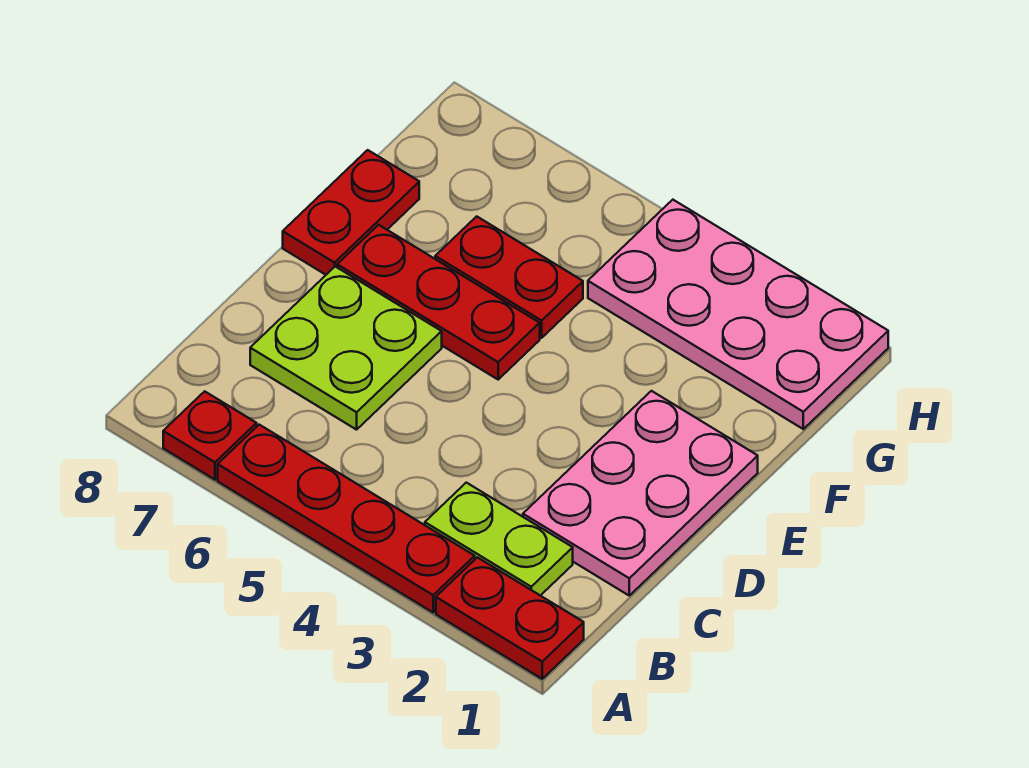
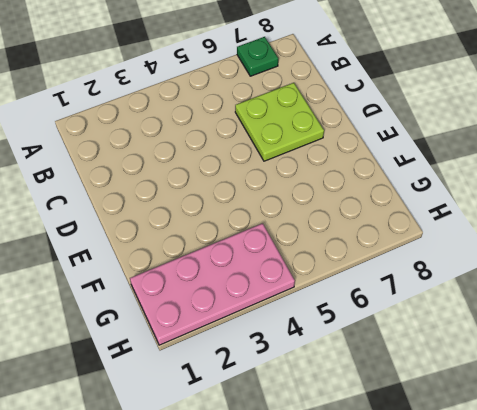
green 1x1 plate [237,37,278,76] -> red 1x1 plate [163,391,257,480]
none -> red 1x2 plate [436,557,584,679]
none -> red 1x4 plate [218,425,475,612]

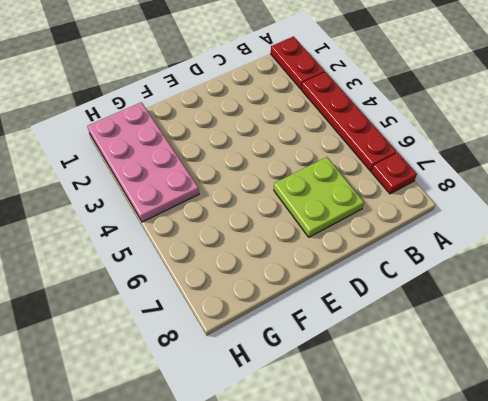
none -> lime 1x2 plate [425,483,573,596]
none -> pink 2x3 plate [523,391,758,595]

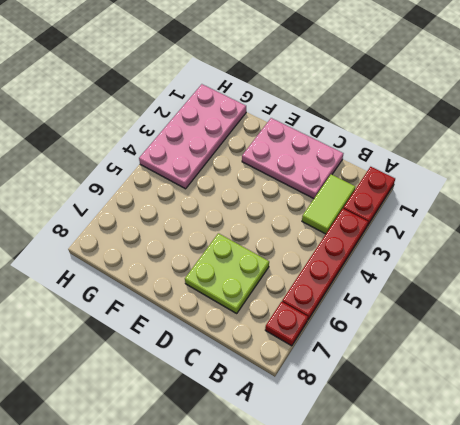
lime 1x2 tile [302,174,355,234] -> lime 1x2 plate [425,483,573,596]
none -> red 1x3 plate [337,225,540,379]
none -> red 1x2 plate [283,150,419,275]

